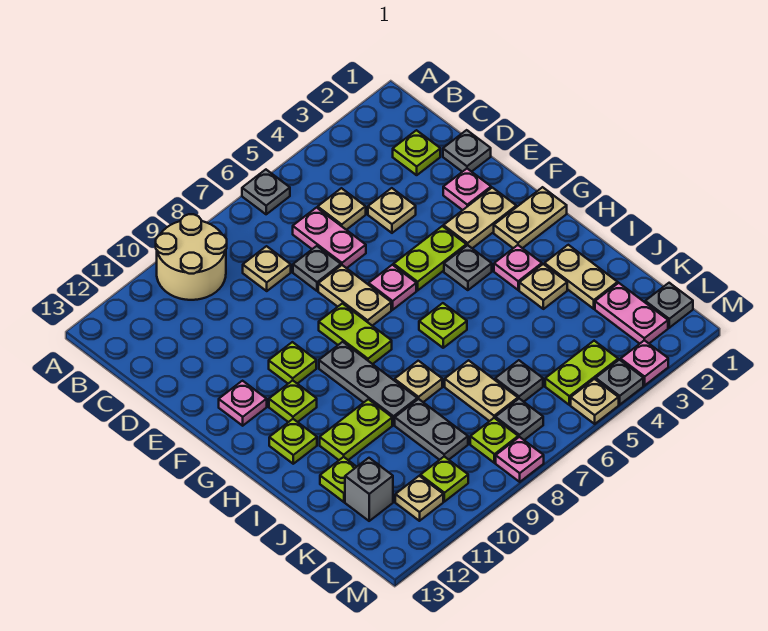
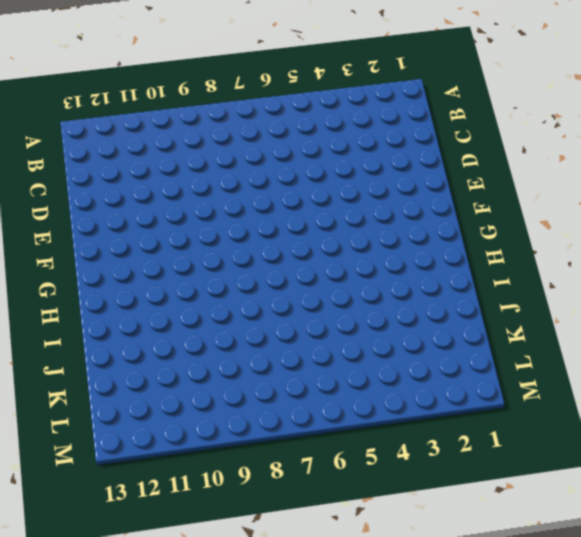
none -> grey 1x1 plate [242,170,290,214]
none -> tan 2x2 round brick [156,214,227,300]
none -> lime 1x1 plate [393,130,440,175]
none -> tan 1x1 plate [318,188,366,230]

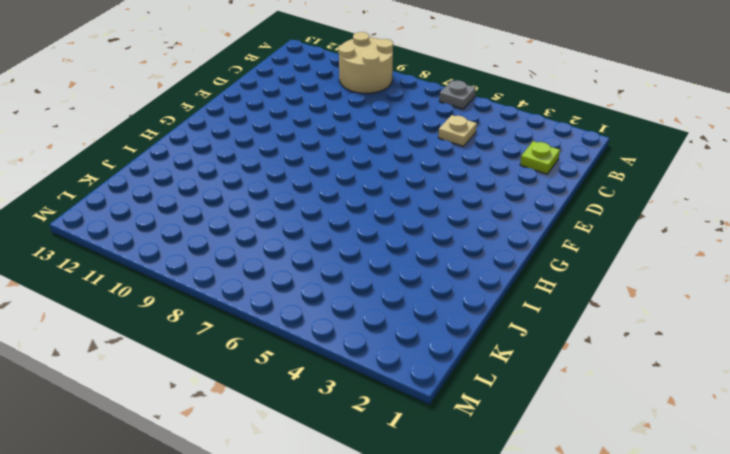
none -> pink 1x2 plate [293,208,366,268]
none -> tan 1x1 plate [243,246,291,291]
none -> grey 1x1 plate [443,130,491,172]
none -> tan 1x1 plate [368,188,416,233]

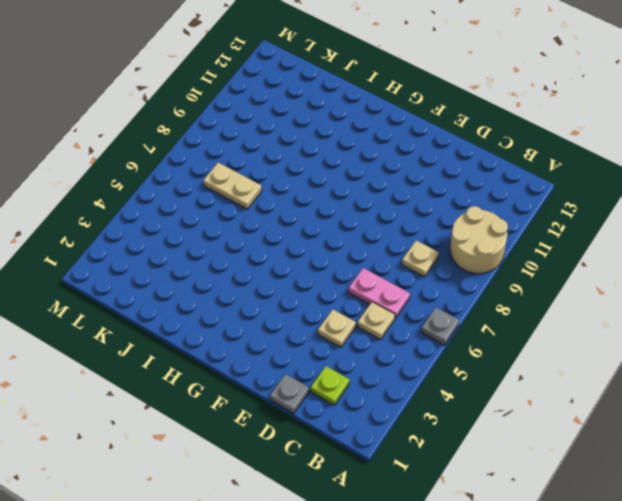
none -> grey 1x1 plate [293,246,341,291]
none -> pink 1x1 plate [443,169,491,210]
none -> tan 1x2 plate [318,265,391,326]
none -> tan 1x2 plate [444,188,516,248]

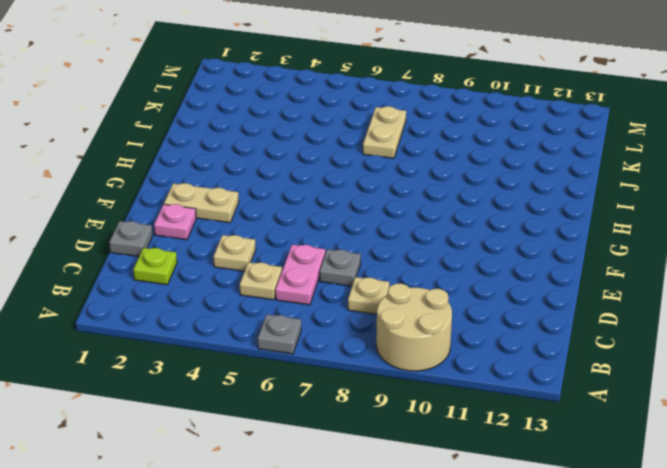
none -> tan 1x2 plate [318,265,391,326]
none -> lime 1x2 plate [394,226,466,290]
none -> pink 1x1 plate [369,265,416,310]
none -> lime 1x2 plate [319,303,392,364]

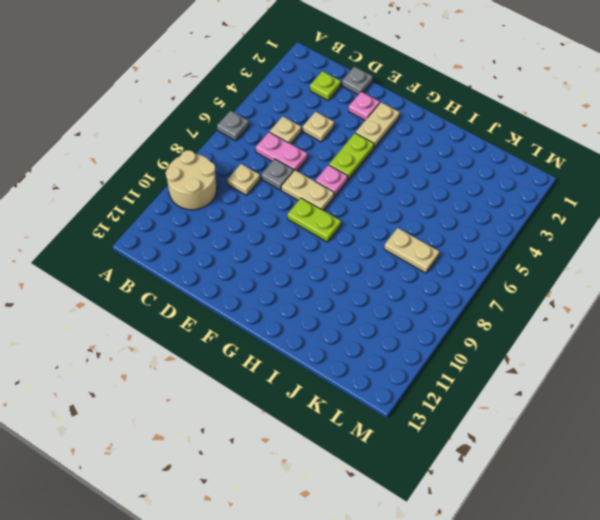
none -> lime 1x1 plate [269,342,316,384]
none -> pink 1x1 plate [219,381,267,426]
none -> tan 1x2 plate [494,187,567,248]
none -> grey 1x1 plate [444,245,492,290]

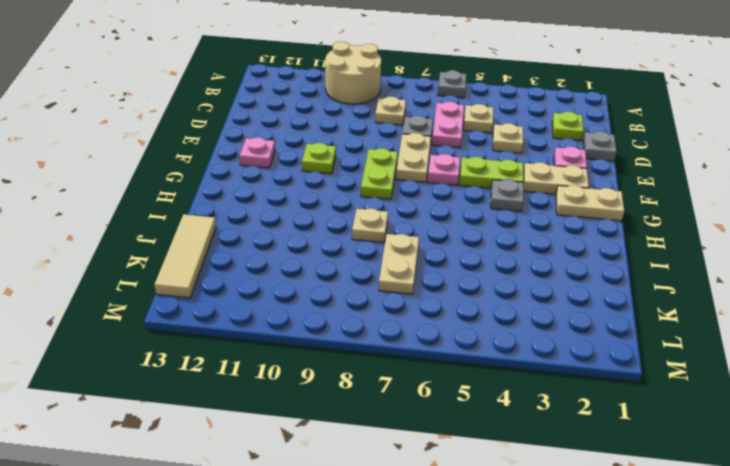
tan 1x3 tile [155,214,216,298] -> none
none -> grey 1x3 plate [319,342,417,425]
none -> lime 1x1 plate [269,380,317,422]
none -> pink 1x1 plate [494,245,542,290]
none -> lime 1x1 plate [419,303,467,348]

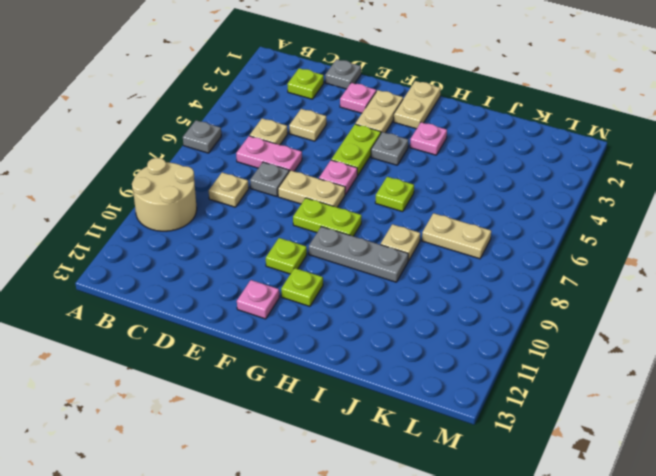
none -> lime 1x1 plate [269,419,317,464]
none -> tan 1x2 plate [544,245,618,309]
none -> tan 1x1 plate [519,264,567,309]
none -> lime 1x2 plate [320,399,392,460]

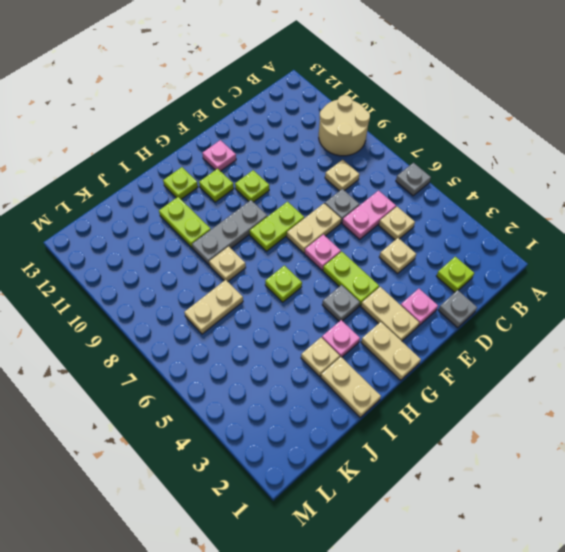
tan 1x2 plate [321,357,381,417] -> tan 1x2 plate turned to [544,245,618,309]
none -> grey 1x2 plate [395,399,468,460]
none -> lime 1x1 plate [320,457,356,502]
none -> pink 1x2 plate [595,283,668,344]
none -> grey 1x1 plate [495,360,543,402]

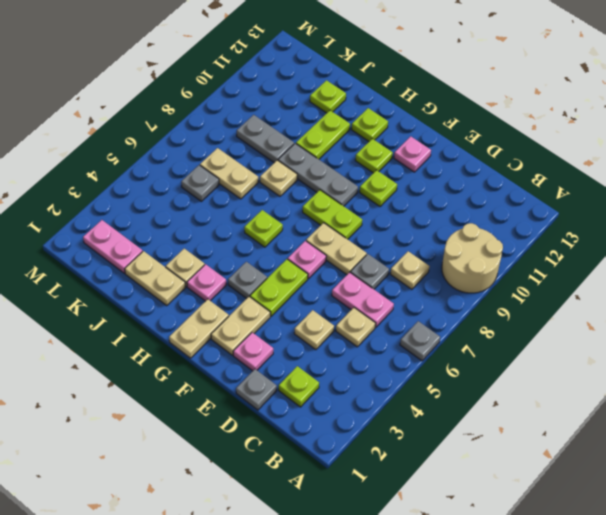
none -> grey 1x1 brick [345,458,393,521]
none -> grey 1x1 plate [645,283,693,328]
none -> lime 1x2 plate [545,341,618,405]
none -> grey 1x1 plate [495,399,543,440]

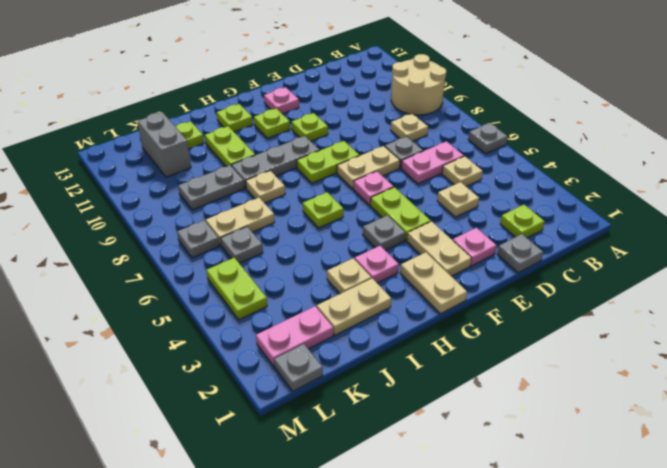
grey 1x2 brick [137,112,191,177] -> grey 1x1 brick [345,458,393,521]
none -> lime 1x1 plate [470,418,518,463]
none -> lime 1x1 plate [420,457,468,502]
none -> tan 1x1 plate [395,476,443,521]
none -> pink 1x1 plate [621,340,668,385]

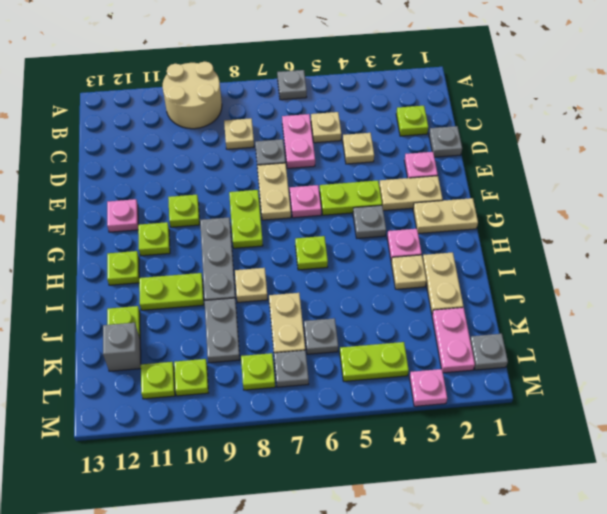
lime 1x1 plate [141,362,175,399] -> tan 1x1 plate [395,476,443,521]
none -> grey 1x1 plate [596,360,643,405]
none -> tan 1x1 plate [571,379,619,424]
none -> pink 1x1 plate [496,437,544,482]

